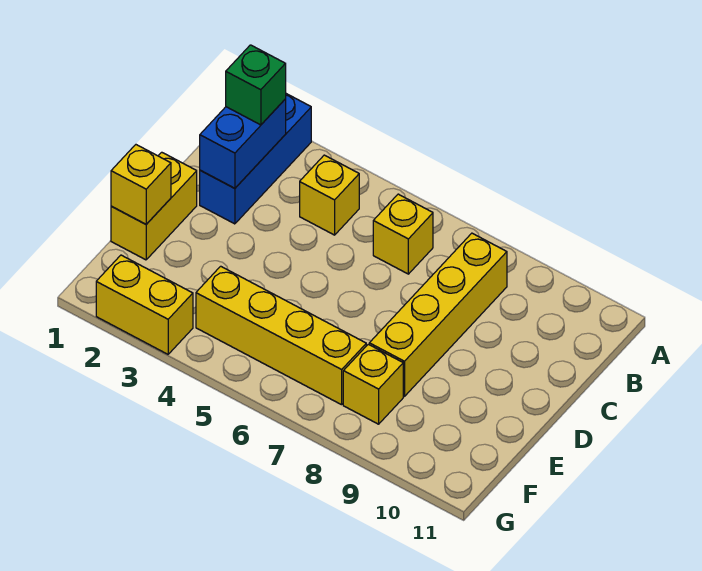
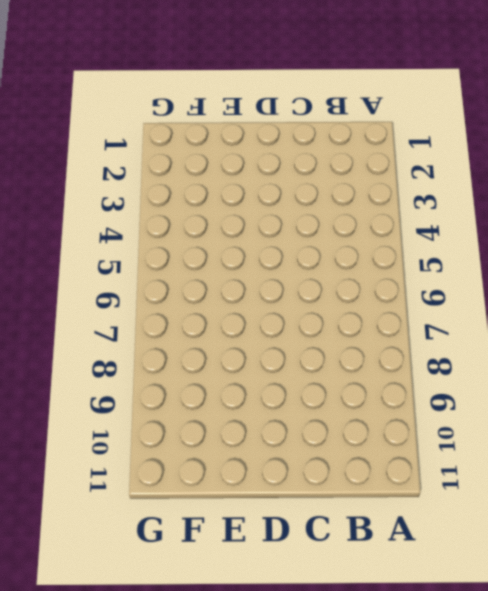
none -> blue 1x3 brick [200,94,311,224]
none -> yellow 1x1 brick [300,155,359,235]

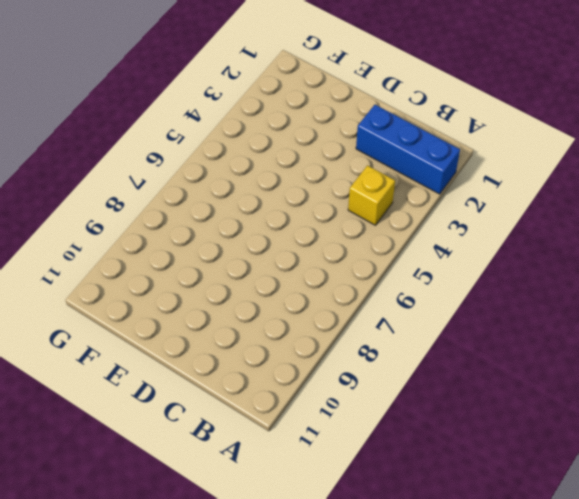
none -> yellow 1x1 brick [373,194,433,274]
none -> yellow 1x4 brick [369,233,507,396]

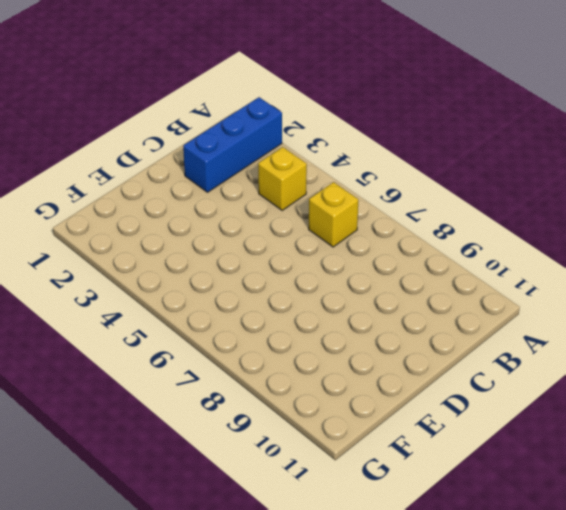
none -> yellow 1x4 brick [369,233,507,396]
none -> yellow 1x2 brick [111,152,197,260]

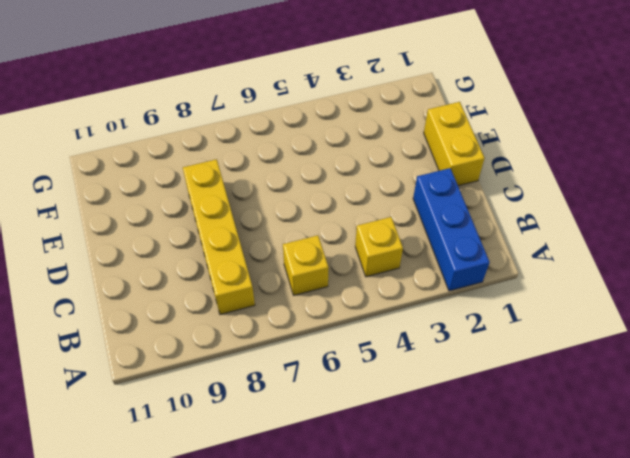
none -> yellow 1x4 brick [196,266,366,405]
none -> yellow 1x1 brick [343,344,403,424]

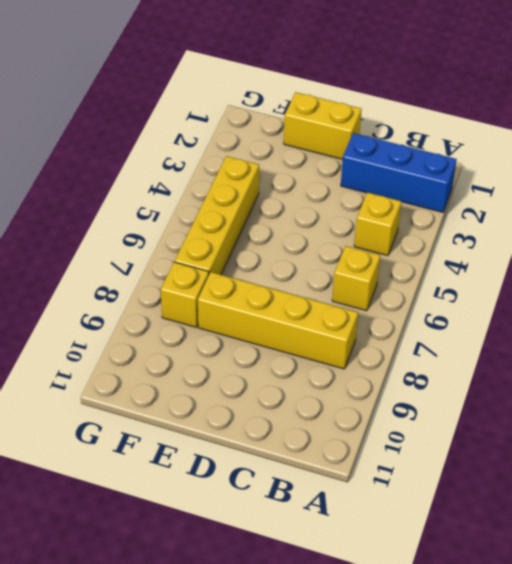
none -> yellow 1x2 brick [96,255,193,354]
none -> blue 1x2 brick [200,99,286,188]

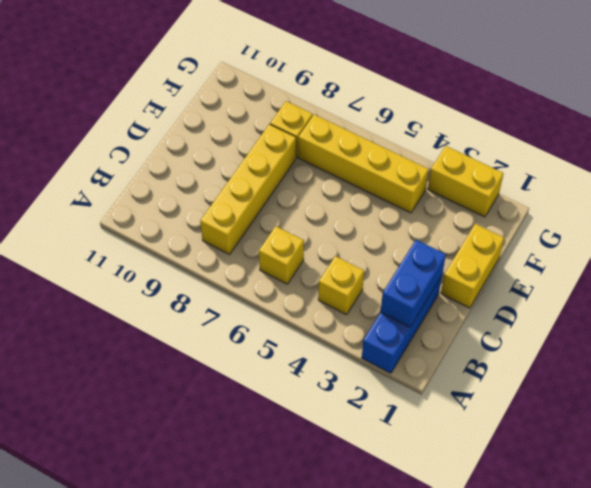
none -> yellow 1x1 brick [111,145,171,224]
none -> green 1x1 brick [226,45,286,125]

